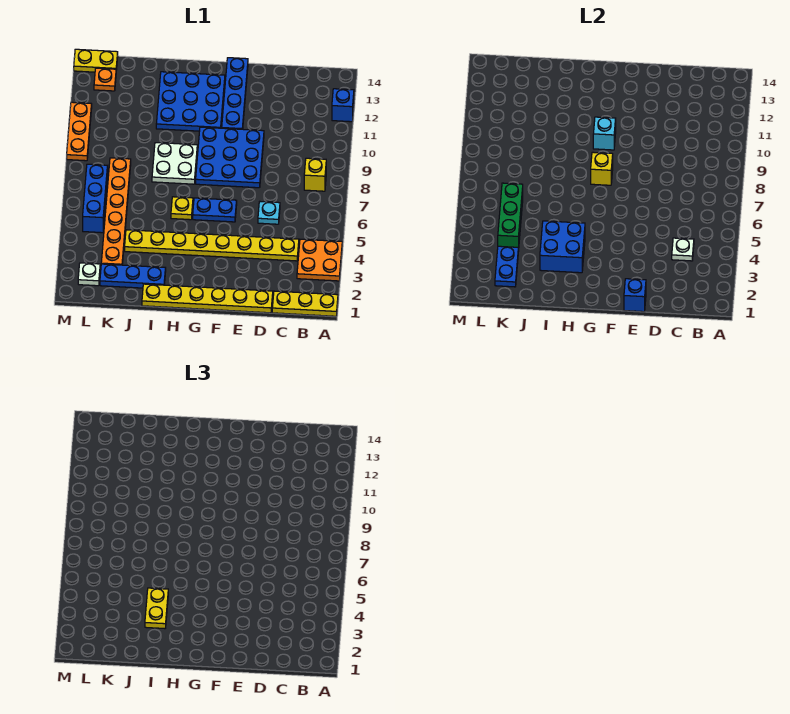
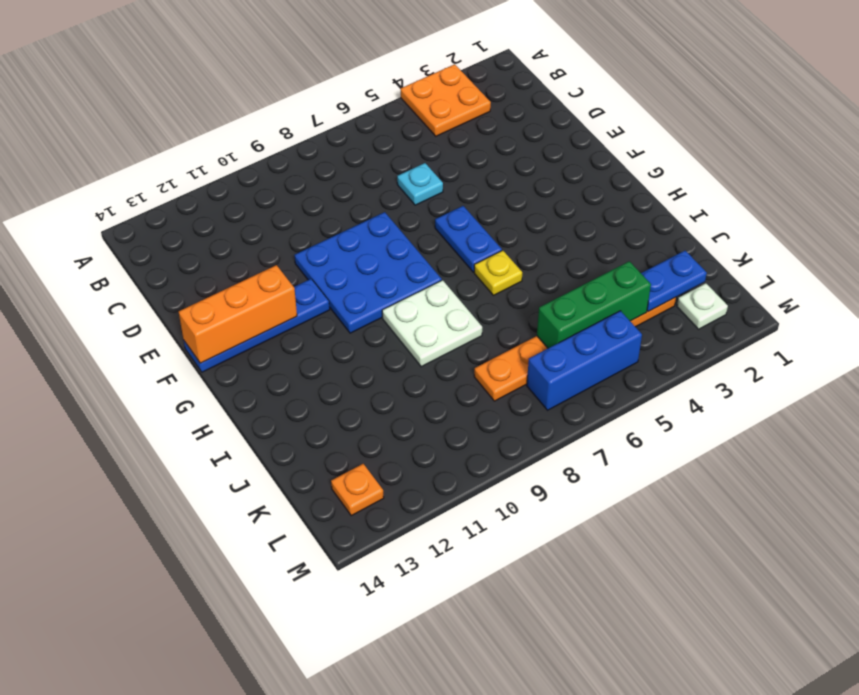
orange 1x3 brick [179,265,297,363] -> none
none -> yellow 1x3 plate [272,291,338,316]
none -> blue 1x1 brick [332,89,354,122]
none -> yellow 1x1 brick [304,158,326,191]

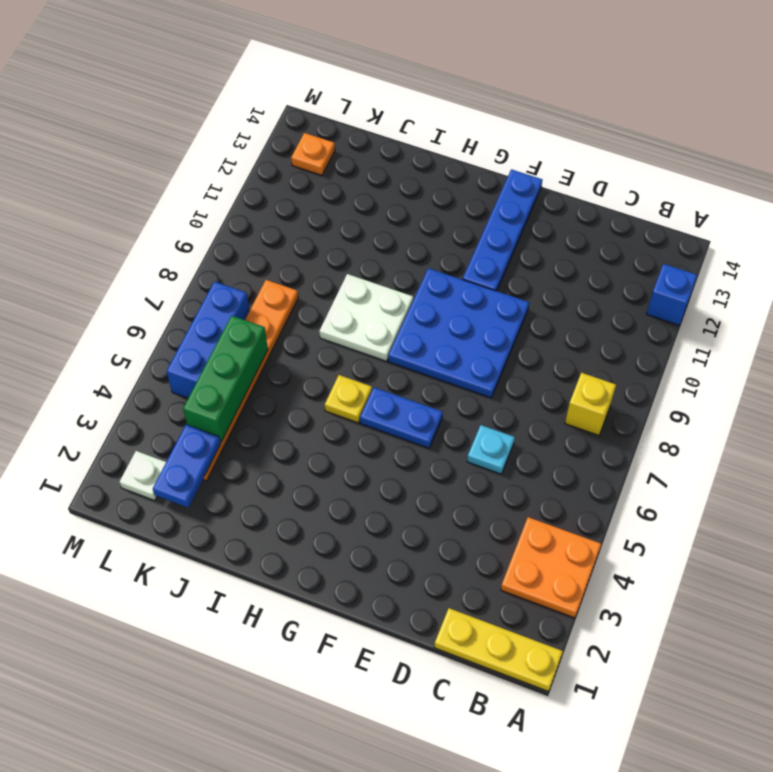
none -> yellow 1x8 plate [125,230,299,261]
none -> yellow 1x6 plate [142,284,273,313]
none -> blue 3x3 plate [156,72,225,131]

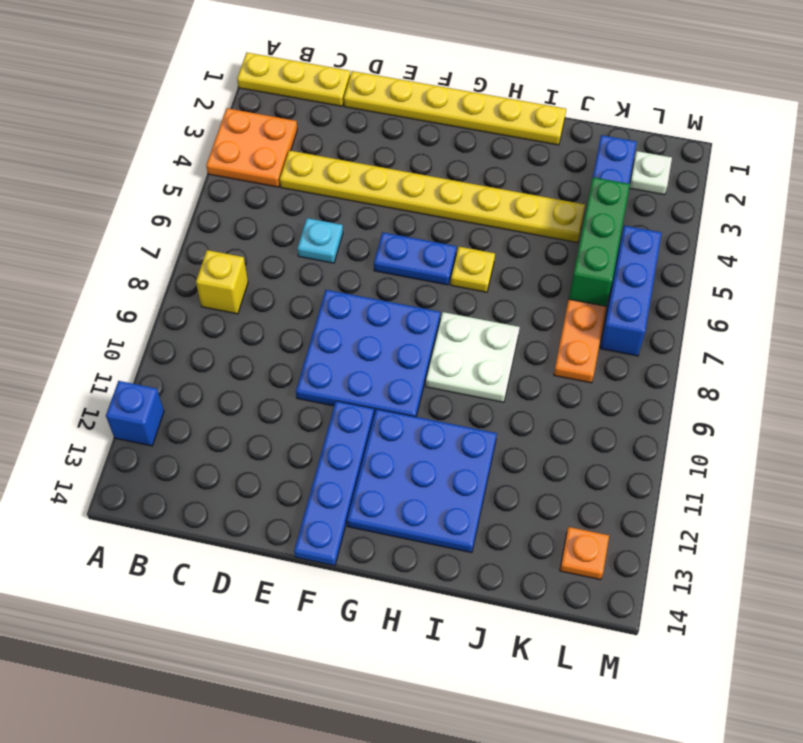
none -> blue 1x3 plate [100,264,166,288]
none -> yellow 1x2 plate [74,49,118,72]
none -> orange 1x3 plate [67,102,92,161]

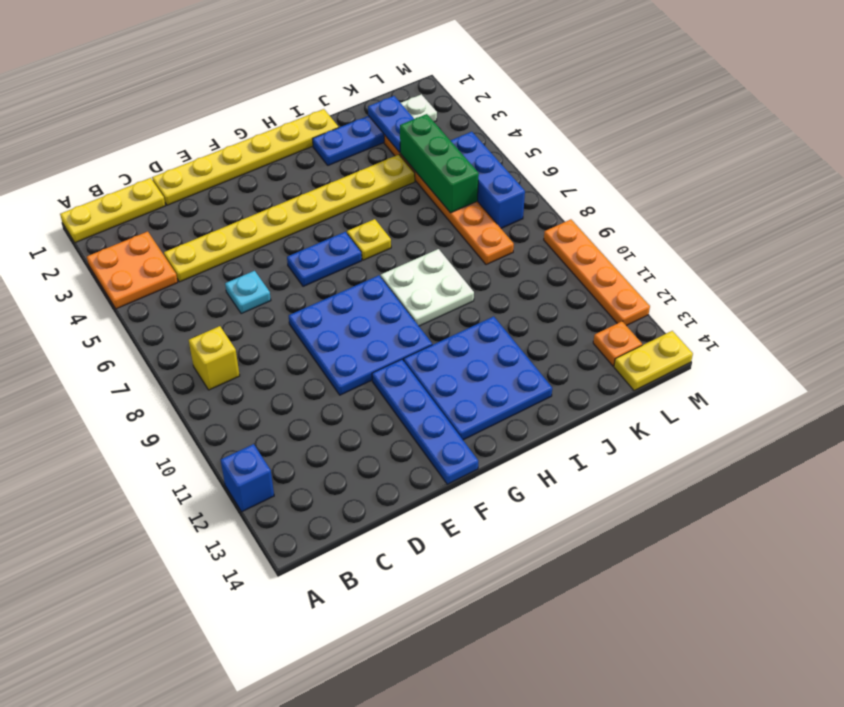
orange 1x4 plate [544,219,650,326] -> orange 1x3 plate [67,102,92,161]
none -> white 1x1 plate [672,238,694,261]
none -> blue 1x1 brick [624,279,646,312]
none -> yellow 1x1 brick [591,152,613,185]

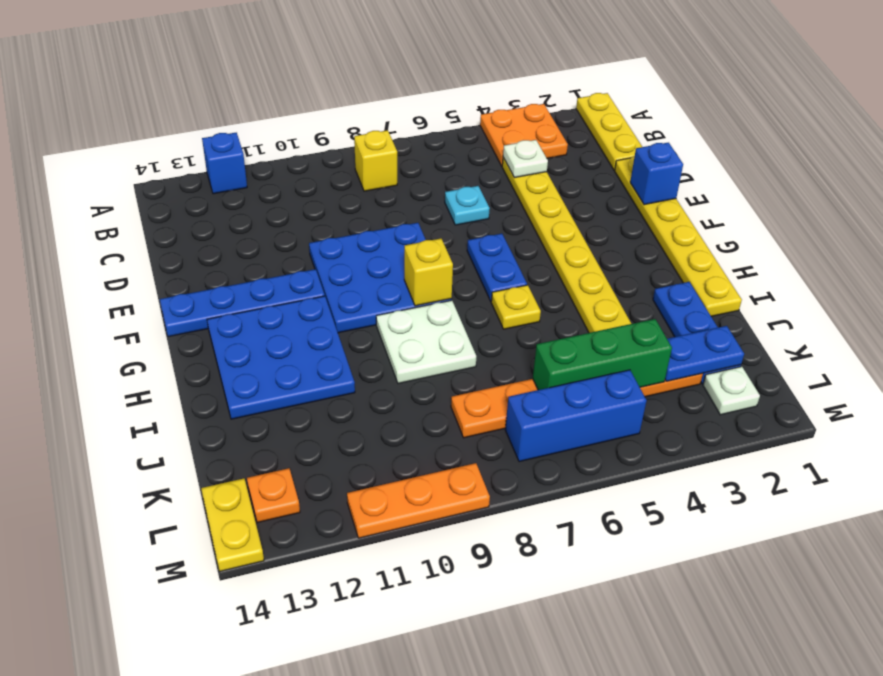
none -> cyan 1x1 brick [593,117,616,150]
none -> blue 2x2 brick [540,221,585,273]
none -> yellow 1x2 plate [145,588,168,629]

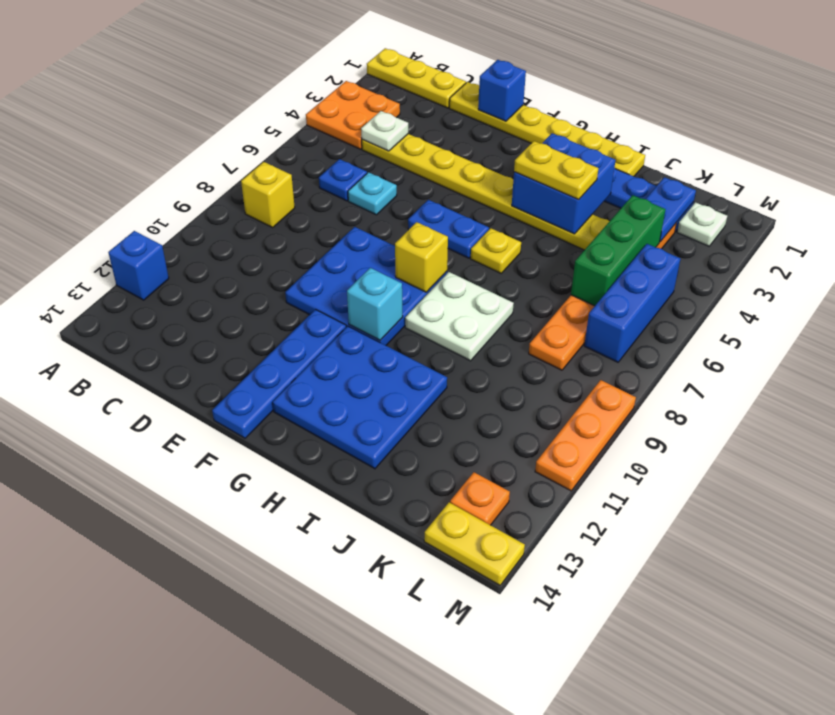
blue 1x1 plate [319,159,367,201] -> none
yellow 1x2 plate [514,141,598,199] -> yellow 1x2 plate turned to [145,588,168,629]

